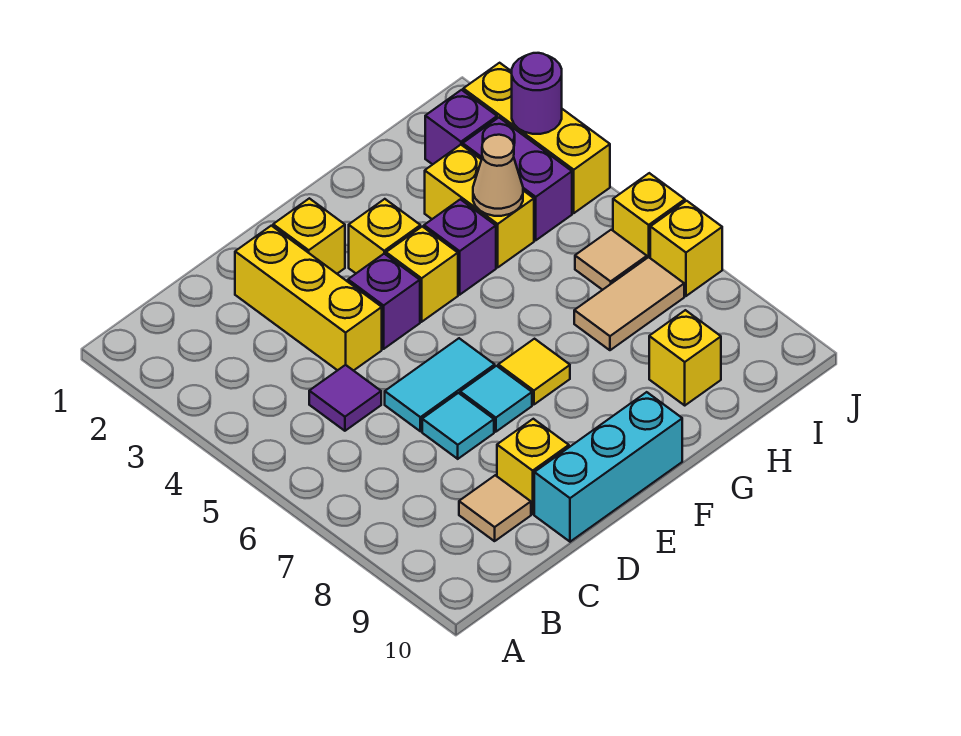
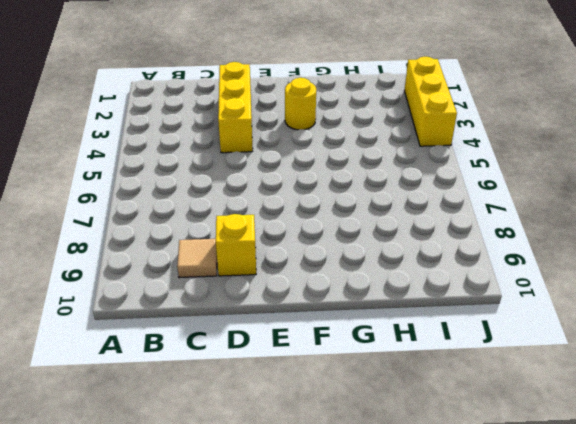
yellow 1x1 round brick [285,78,316,130] -> yellow 1x1 brick [349,199,420,273]
none -> purple 1x1 tile [309,365,381,431]
none -> cyan 1x2 tile [385,338,495,431]
none -> cyan 1x1 tile [422,393,494,459]

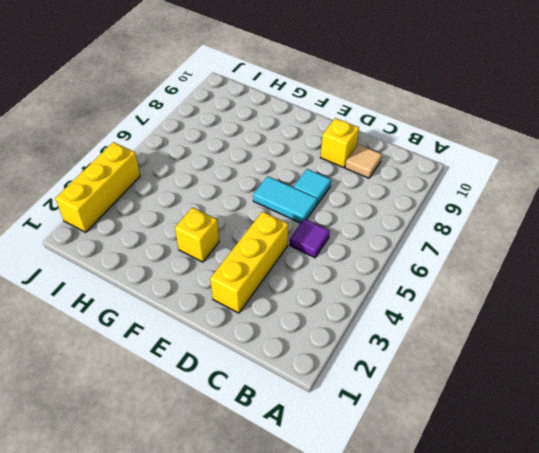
none -> cyan 1x3 brick [534,392,682,542]
none -> yellow 1x1 brick [273,198,345,274]
none -> purple 1x1 brick [348,254,420,349]

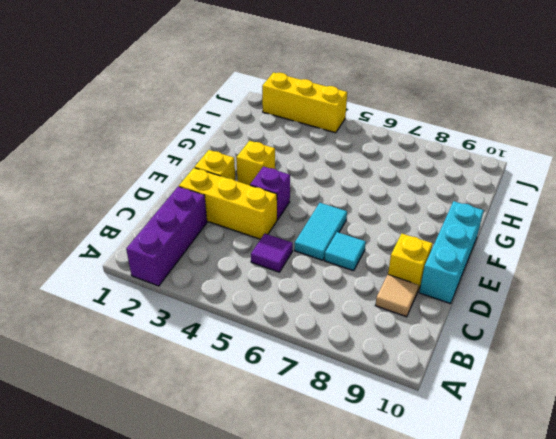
purple 1x3 brick [126,187,207,286] -> none
none -> cyan 1x1 tile [460,366,532,432]
none -> yellow 1x1 brick [386,227,458,322]
none -> yellow 1x1 tile [498,339,570,405]

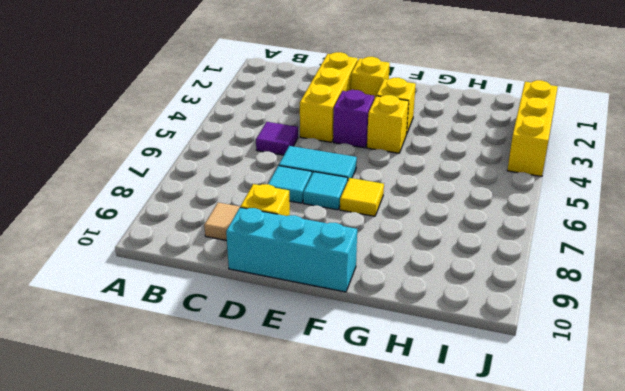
none -> purple 1x1 brick [424,199,496,295]
none -> yellow 1x2 brick [425,145,534,267]
none -> tan 1x2 tile [574,257,684,350]

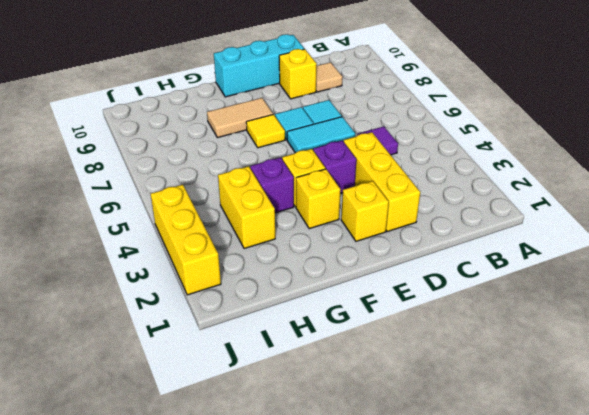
tan 1x2 tile [207,98,273,138] -> tan 1x2 tile moved to [574,257,684,350]
none -> yellow 1x1 brick [649,310,721,405]
none -> purple 1x1 brick [425,90,497,164]
none -> purple 1x2 brick [463,118,572,240]

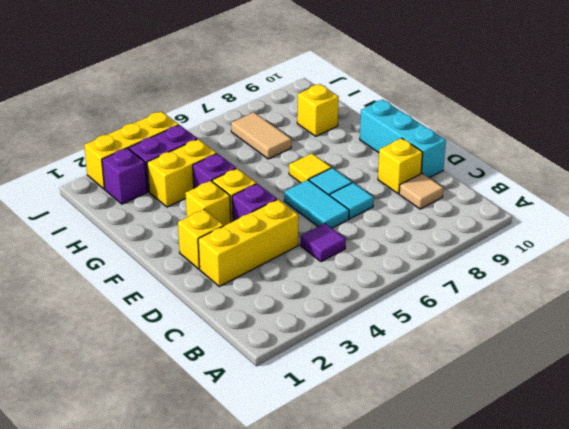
none -> tan 1x1 tile [575,230,647,290]
none -> yellow 1x1 brick [613,173,685,258]
none -> yellow 1x1 brick [650,201,722,296]

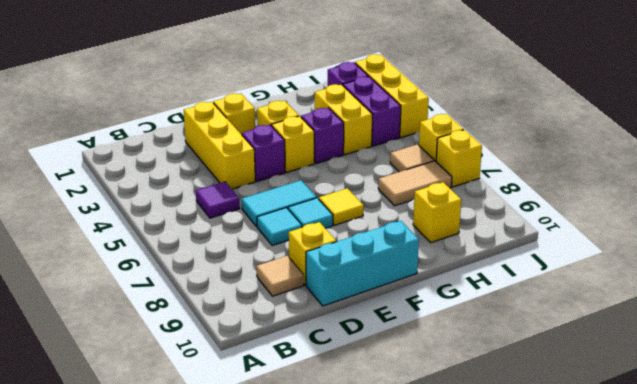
none -> tan 1x1 cone [473,135,523,216]
none -> purple 1x1 round brick [512,53,562,134]

